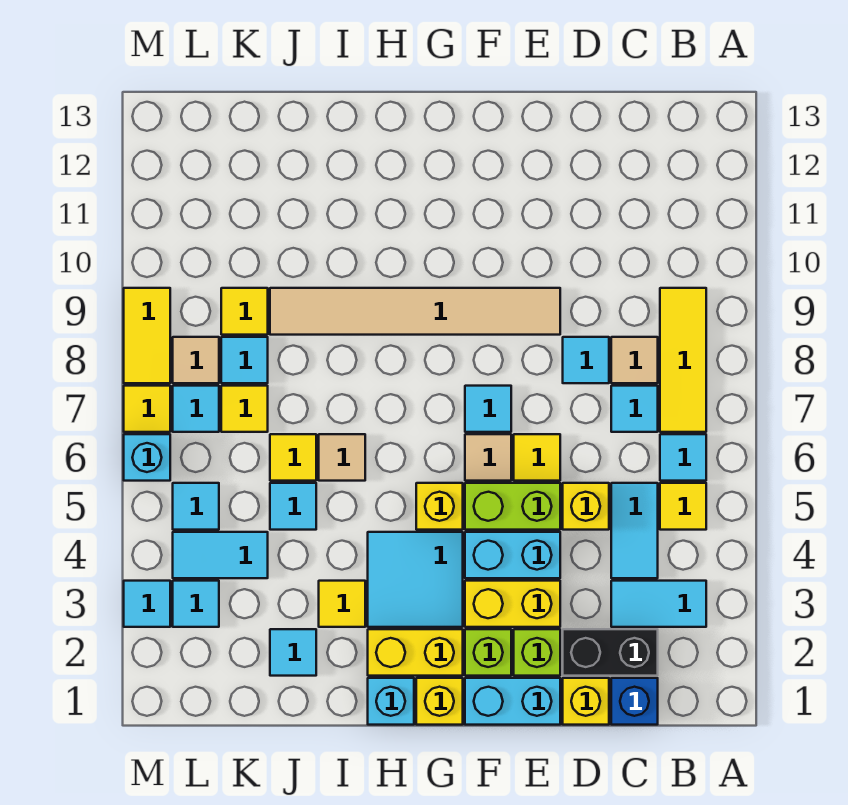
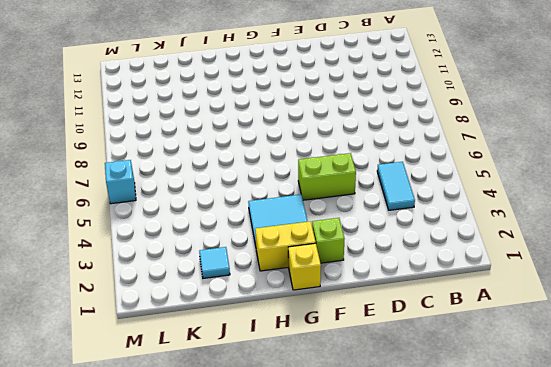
none -> cyan 1x2 tile [611,581,706,627]
none -> yellow 1x1 tile [660,483,706,530]
none -> cyan 1x1 tile [660,434,706,481]
none -> yellow 1x3 tile [660,288,706,432]

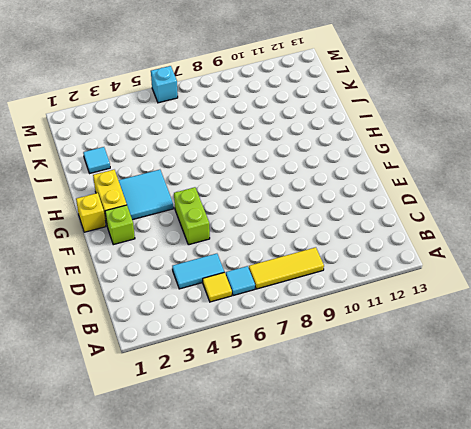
none -> cyan 1x2 tile [611,581,706,627]
none -> blue 1x1 brick [611,678,658,725]
none -> black 1x2 brick [563,629,658,676]
none -> cyan 1x1 tile [611,386,658,432]

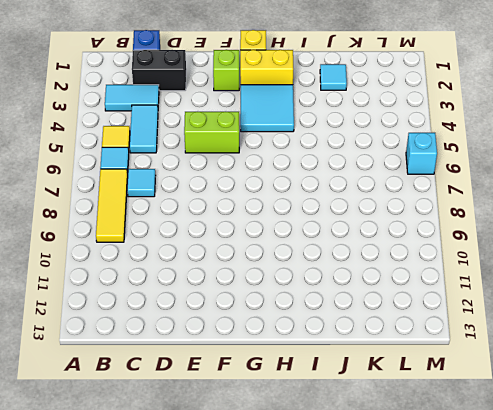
none -> tan 1x1 tile [611,337,658,383]
none -> yellow 1x1 brick [563,678,609,725]
none -> yellow 1x1 brick [563,483,609,530]
none -> cyan 1x1 tile [563,337,609,383]

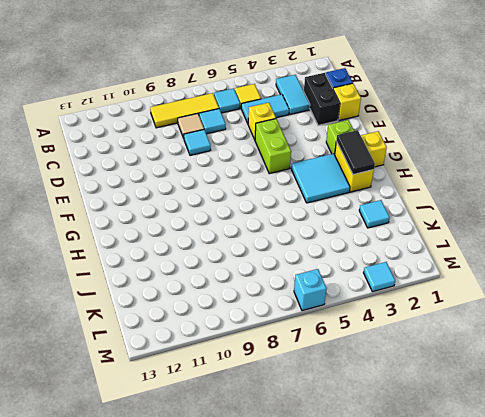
black 1x2 tile [336,130,375,175] -> none
none -> cyan 1x2 brick [465,678,560,725]
none -> lime 1x1 brick [514,629,560,676]
none -> yellow 1x2 brick [465,581,560,627]
none -> cyan 1x2 brick [465,532,560,578]

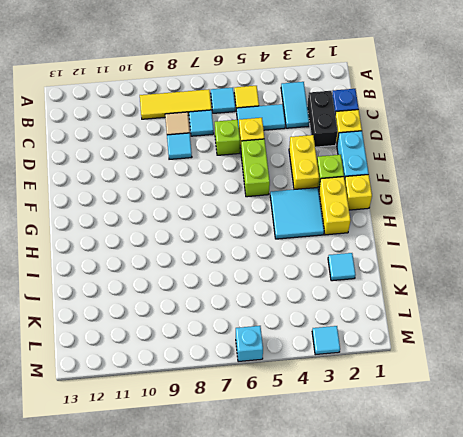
lime 1x1 brick [215,120,240,155] -> lime 1x1 brick moved to [514,629,560,676]
none -> cyan 1x2 brick [465,532,560,578]
none -> yellow 1x1 tile [514,434,560,481]
none -> tan 1x6 tile [270,288,560,335]
none -> tan 1x1 tile [465,434,511,481]

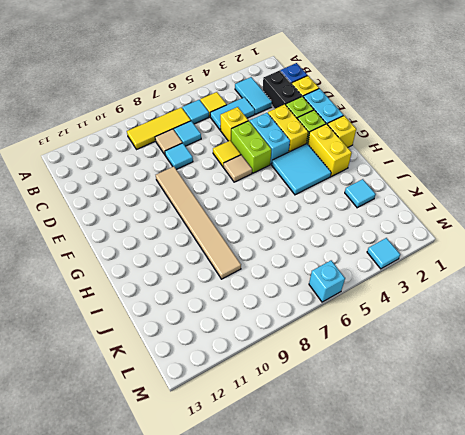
none -> cyan 1x1 tile [465,386,511,432]
none -> yellow 1x1 brick [416,483,463,530]
none -> cyan 1x1 brick [368,678,414,725]
none -> yellow 1x1 tile [319,581,365,627]

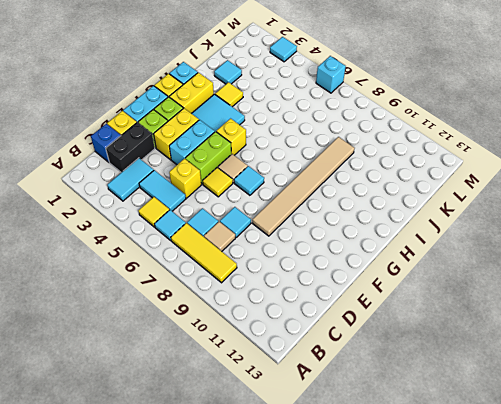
none -> tan 1x1 tile [319,434,365,481]
none -> cyan 1x1 tile [270,483,316,530]
none -> yellow 1x1 tile [270,434,316,481]
none -> cyan 1x2 tile [173,532,268,578]

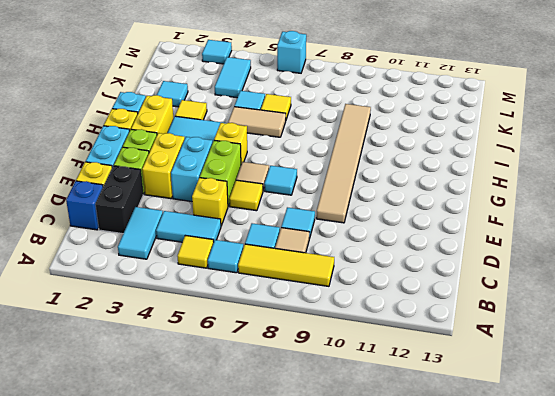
tan 1x2 tile [228,107,286,137] -> tan 1x1 tile [319,434,365,481]
none -> yellow 1x1 tile [221,386,268,432]
none -> cyan 1x1 tile [221,337,268,383]
none -> yellow 1x1 tile [221,288,268,335]
none -> cyan 1x1 tile [173,581,219,627]

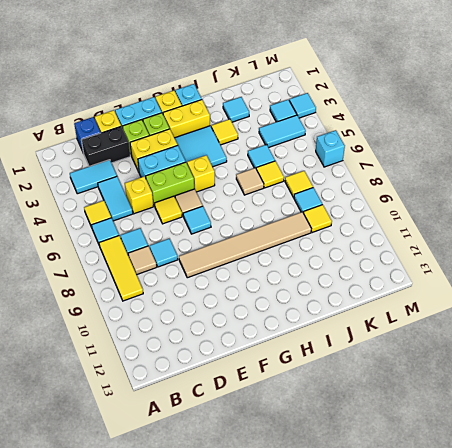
none -> cyan 1x1 tile [173,483,219,530]
none -> cyan 1x1 tile [173,386,219,432]
none -> tan 1x1 tile [173,337,219,383]
none -> yellow 1x1 tile [124,386,170,432]

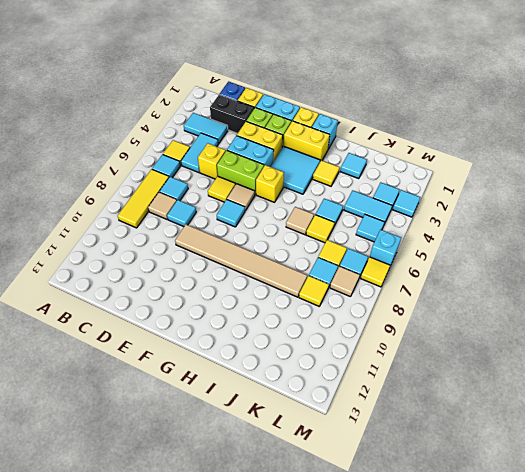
none -> yellow 1x2 tile [124,288,170,383]

